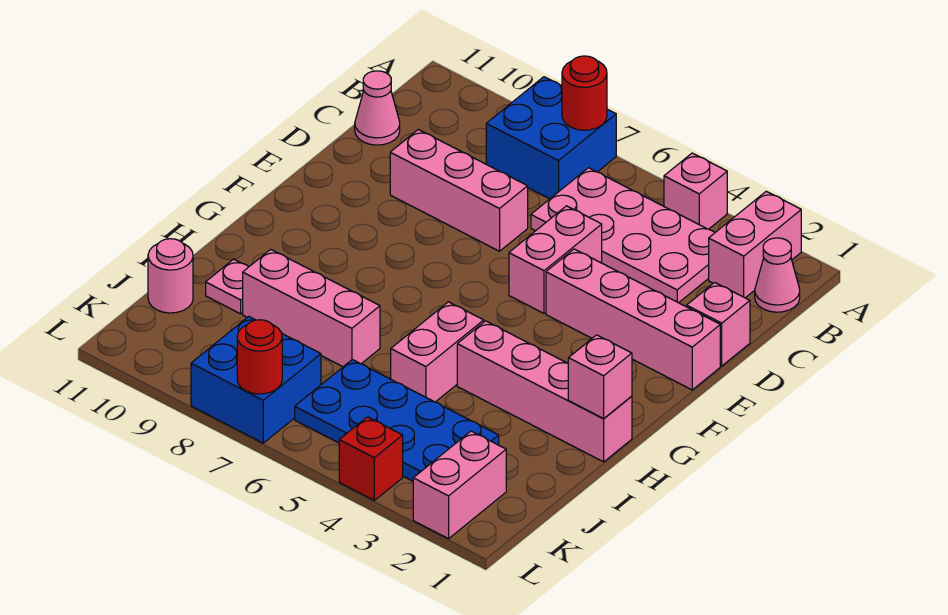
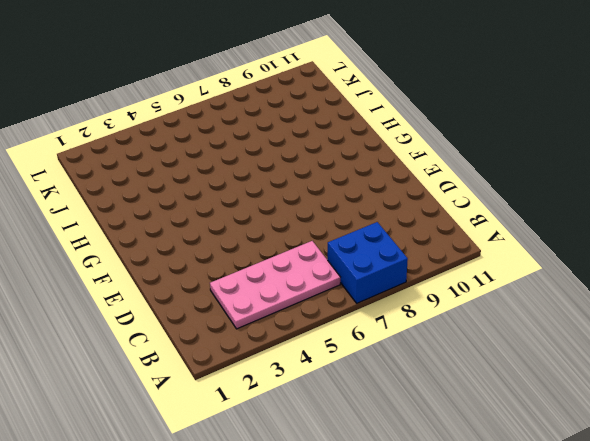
none -> pink 1x2 brick [709,191,801,298]
none -> pink 1x1 brick [664,153,727,229]
none -> pink 1x1 cone [755,238,800,312]

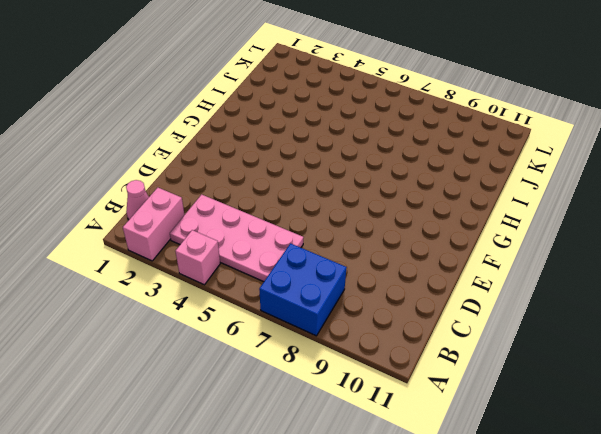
none -> pink 1x1 cone [355,71,400,145]
none -> pink 1x1 brick [687,282,750,366]
none -> pink 1x2 brick [509,206,602,313]

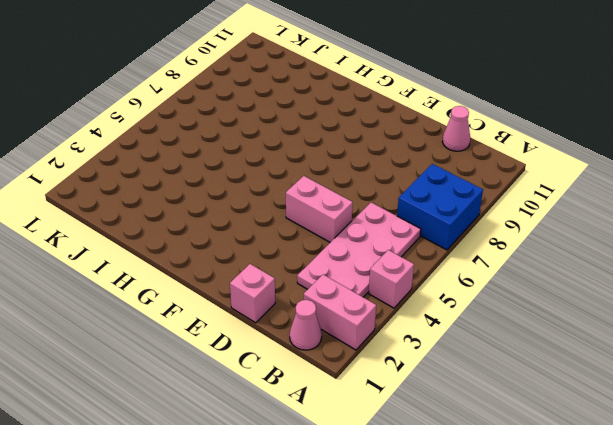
none -> pink 1x3 brick [390,129,528,251]
none -> pink 1x4 brick [546,249,720,390]
none -> pink 1x4 brick [457,321,632,462]

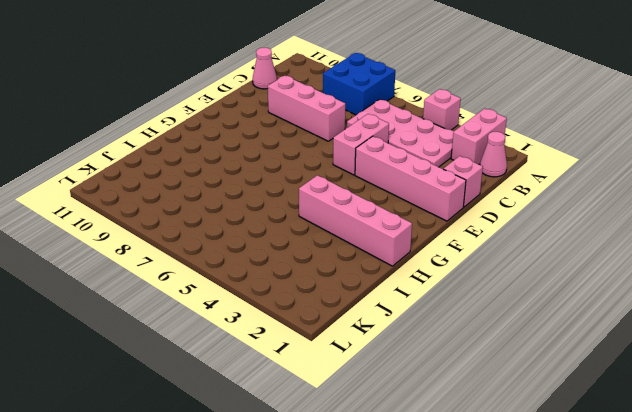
none -> pink 1x2 brick [391,302,484,402]
none -> pink 1x3 brick [243,249,380,367]
none -> pink 1x1 plate [206,259,248,314]

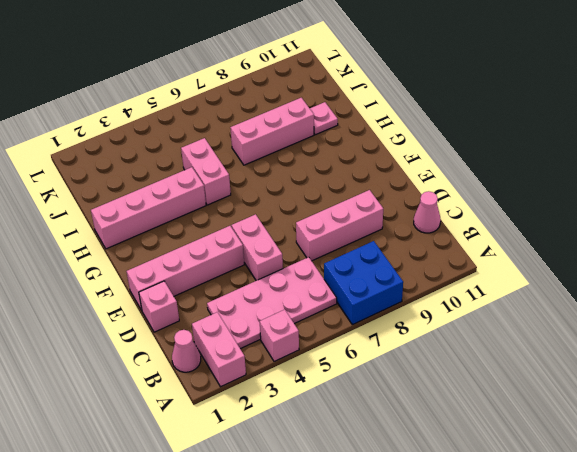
none -> blue 2x4 plate [295,360,499,481]
none -> pink 1x1 round brick [148,239,193,313]
none -> pink 1x2 brick [413,431,506,539]

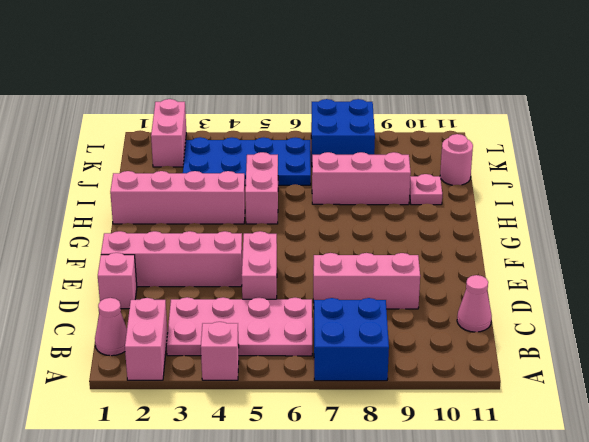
none -> red 1x1 brick [339,417,403,500]
none -> red 1x1 round brick [562,56,607,130]
none -> pink 1x1 brick [568,335,632,418]

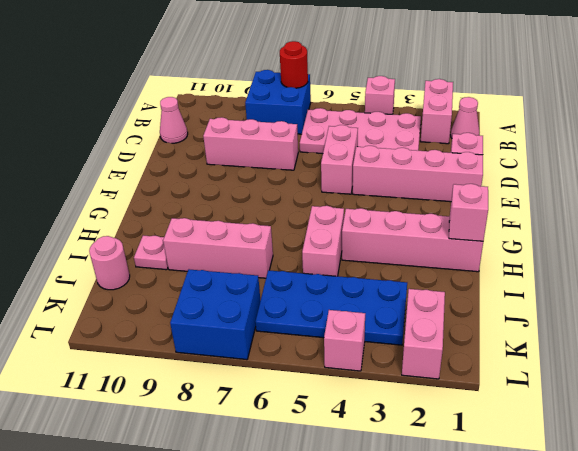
pink 1x1 brick [324,310,365,371] -> red 1x1 brick [339,417,403,500]
none -> red 1x1 round brick [237,320,282,394]

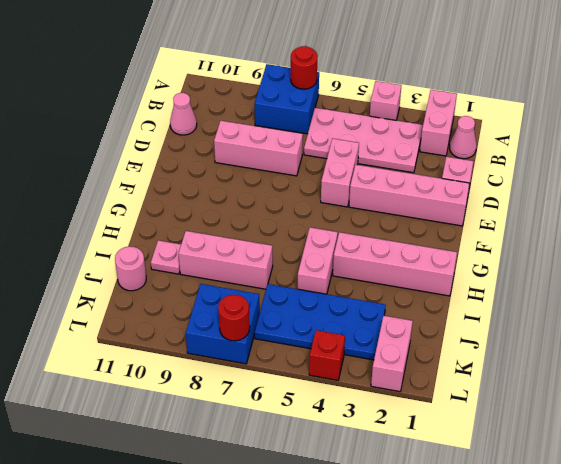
none -> pink 1x1 brick [568,335,632,418]

